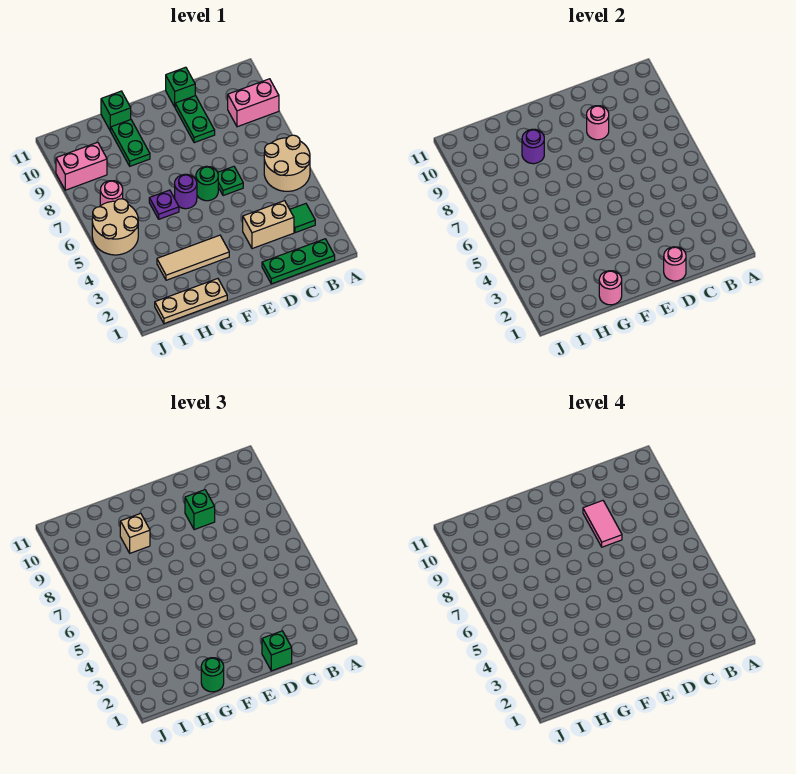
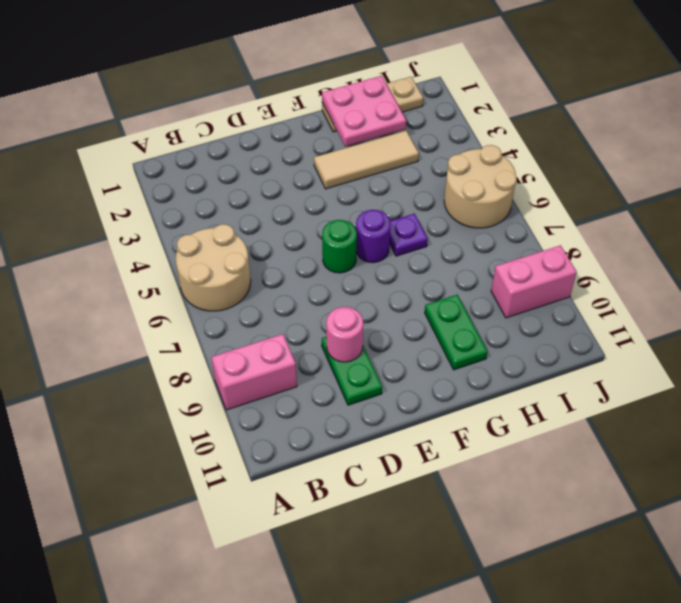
pink 2x2 plate [322,76,406,147] -> pink 1x1 round brick [599,271,622,305]
none -> green 1x3 plate [262,239,335,284]
none -> green 1x1 tile [290,204,315,233]
none -> tan 1x2 brick [243,201,294,249]

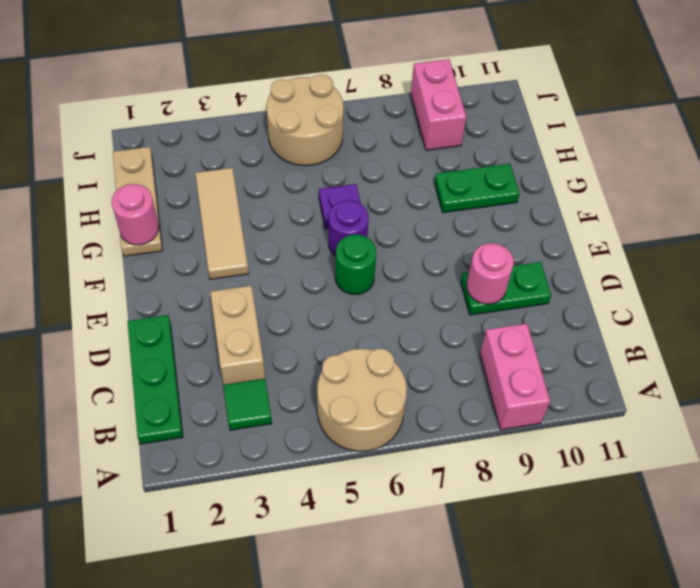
none -> green 1x1 plate [218,166,243,196]
none -> green 1x1 brick [166,67,195,107]
none -> green 1x1 brick [101,91,131,131]

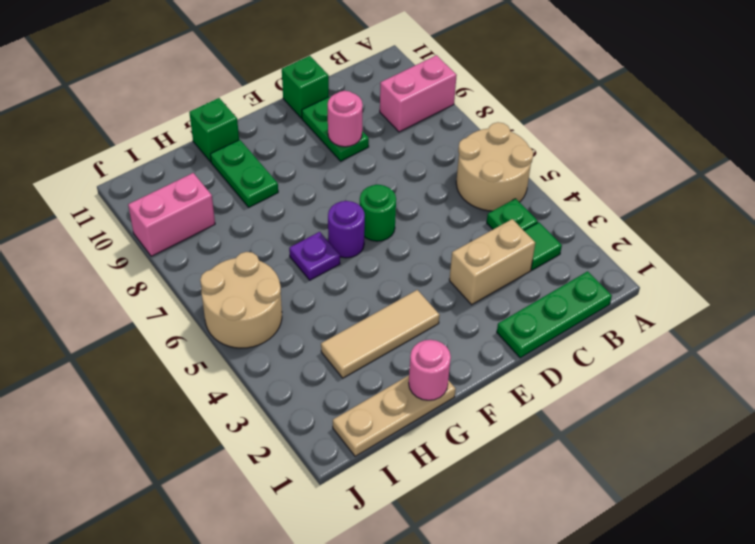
green 1x1 plate [487,199,538,230] -> green 1x1 plate moved to [218,166,243,196]
none -> pink 1x1 round brick [100,181,123,206]
none -> pink 1x1 round brick [664,247,686,281]
none -> purple 1x1 round brick [522,129,544,164]

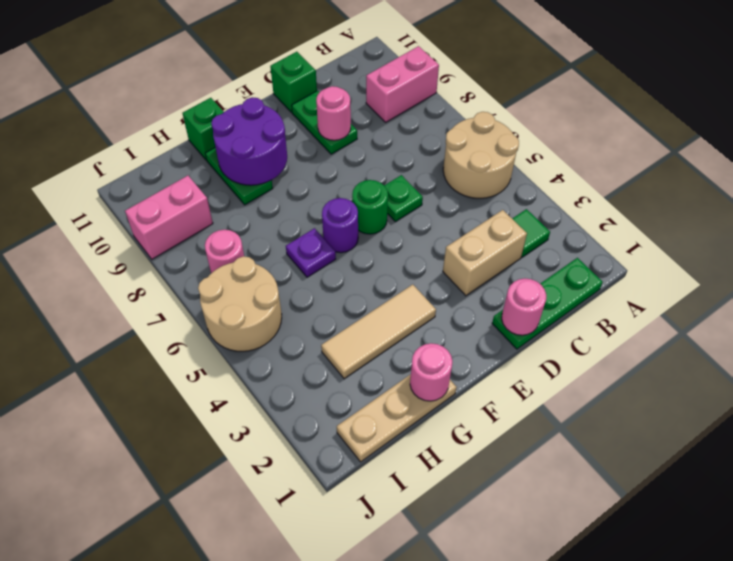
purple 2x2 round brick [211,97,287,185] -> purple 1x1 round brick [522,129,544,164]
none -> green 1x1 brick [262,631,292,671]
none -> green 1x1 brick [185,490,215,530]
none -> green 1x1 round brick [201,658,224,692]

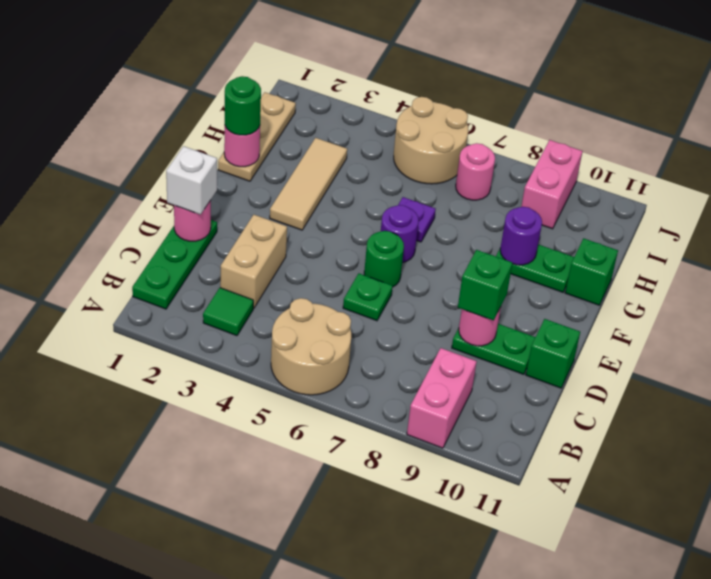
white 1x1 brick [166,146,217,215] -> green 1x1 brick [262,631,292,671]
none -> tan 1x1 brick [120,513,150,553]
none -> pink 1x2 tile [583,501,622,547]

